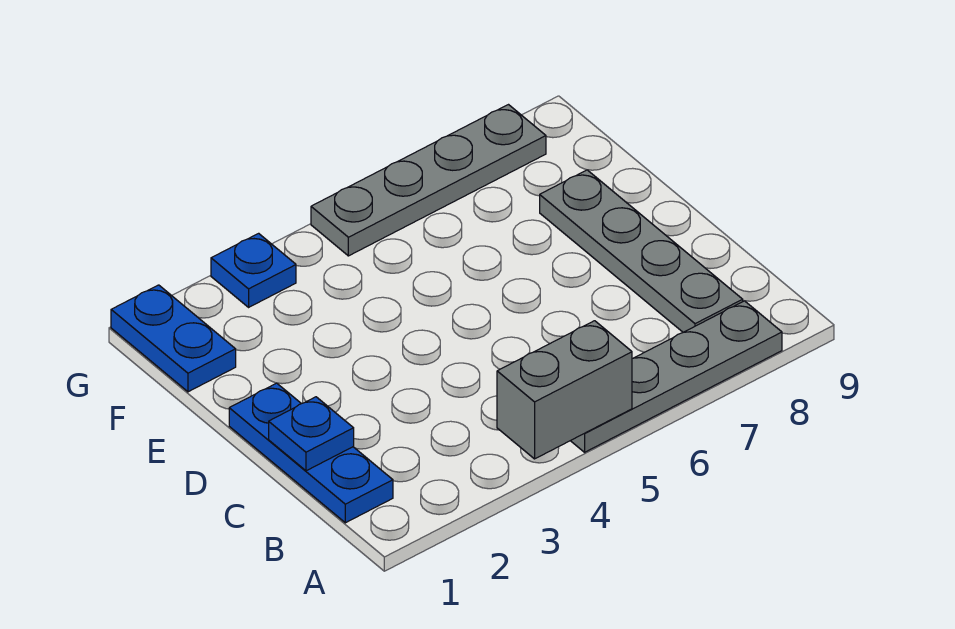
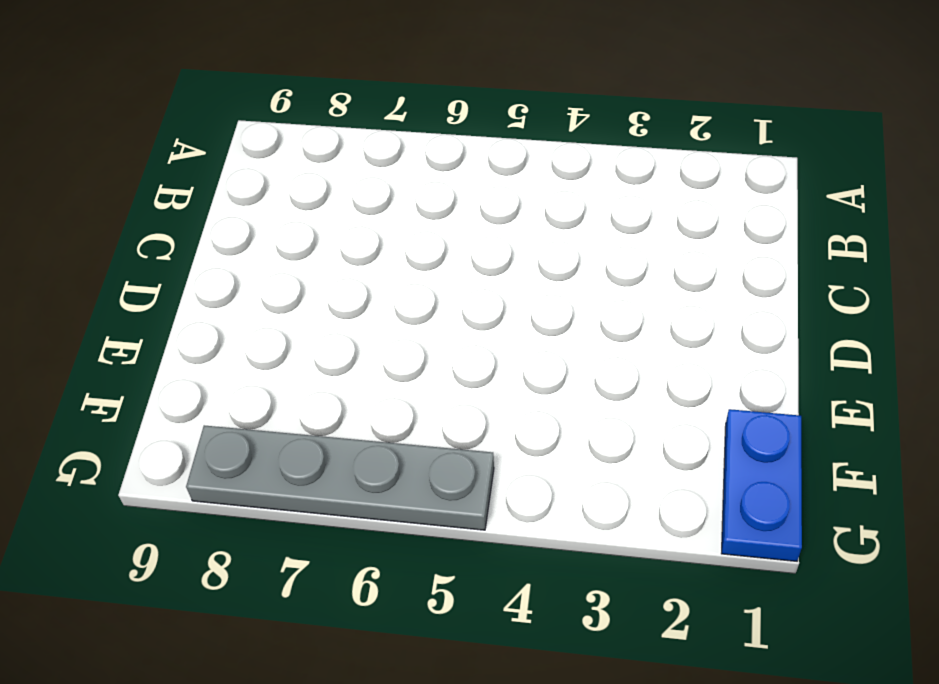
none -> grey 1x4 plate [571,301,782,452]
none -> blue 1x3 plate [229,383,393,523]

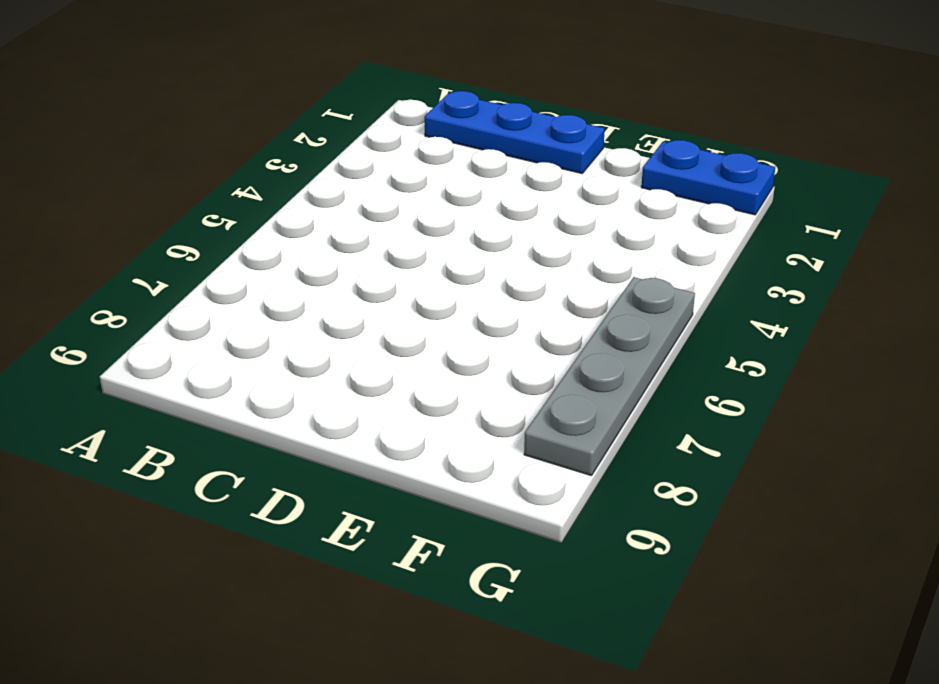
none -> grey 1x4 plate [571,301,782,452]
none -> grey 1x4 plate [540,170,743,332]

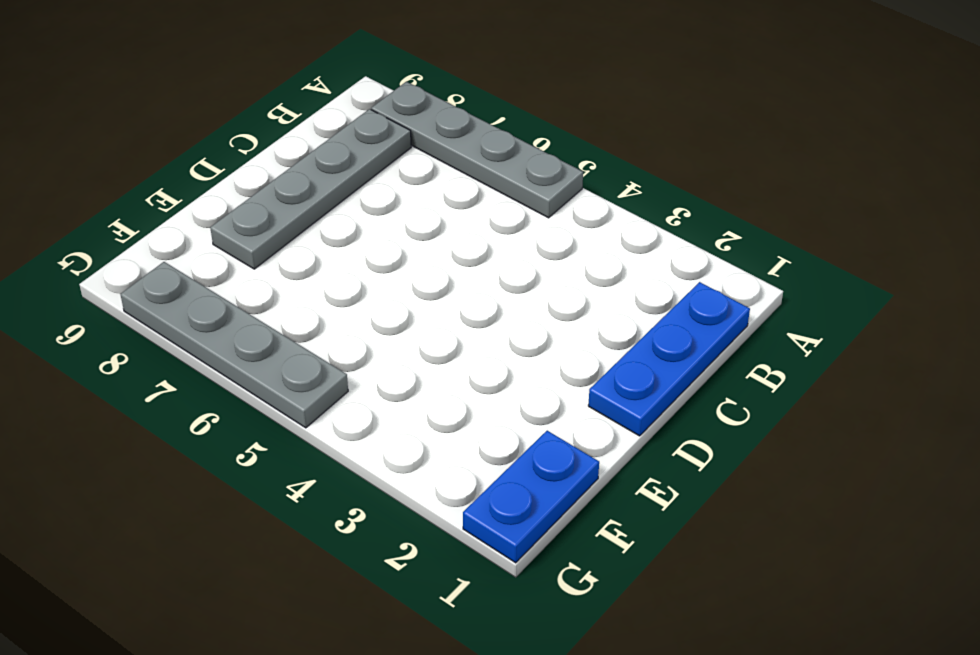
none -> blue 1x1 plate [211,233,296,307]
none -> grey 1x2 brick [497,321,632,459]

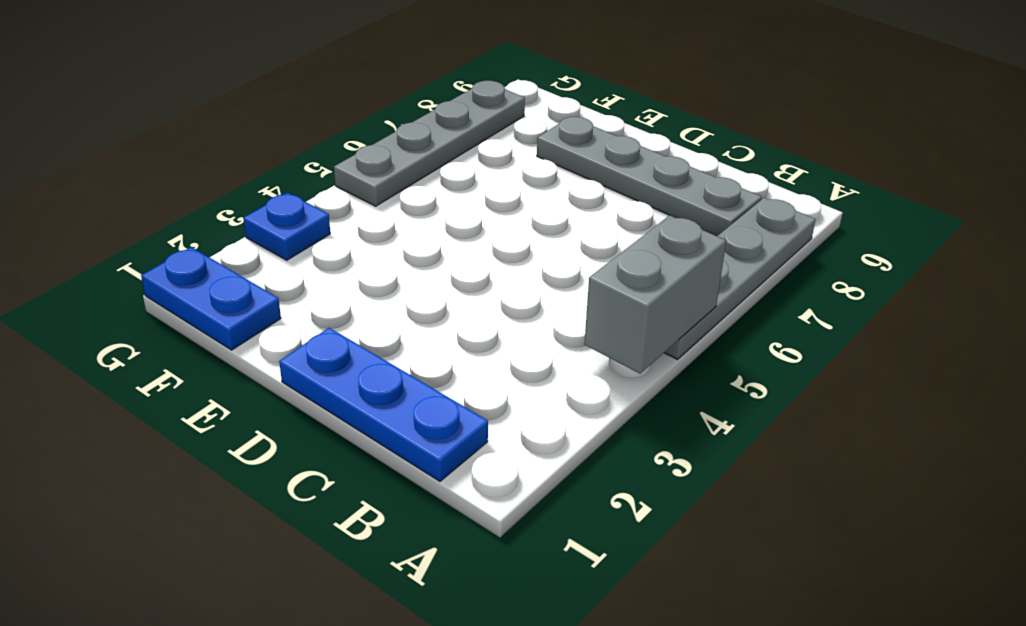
none -> blue 1x1 plate [269,397,354,471]

